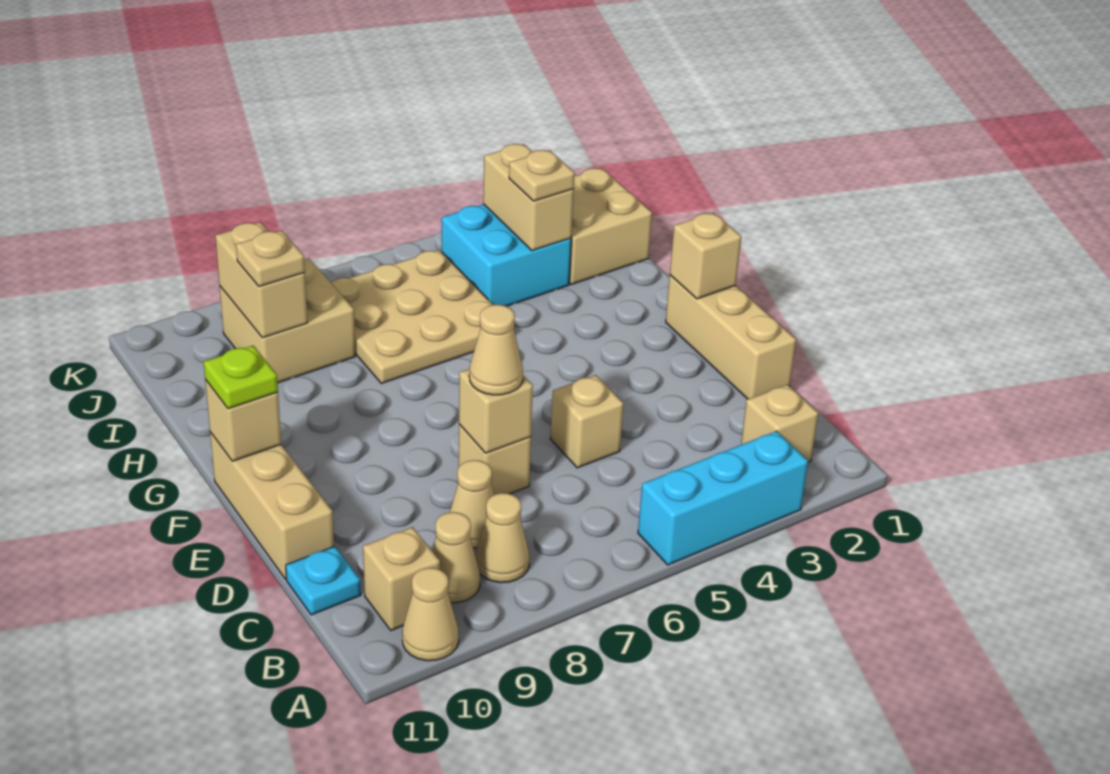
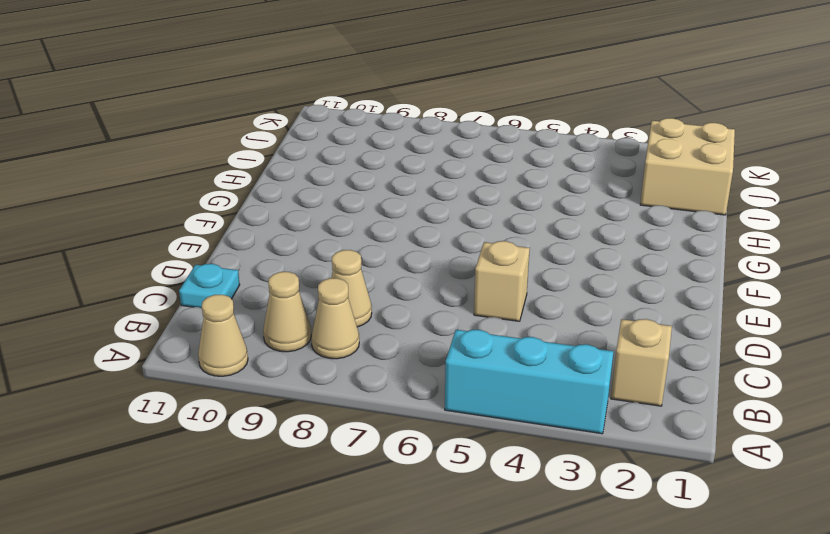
none -> tan 1x1 brick [363,527,440,631]
none -> tan 1x3 brick [666,275,796,399]
none -> tan 1x1 brick [459,424,531,495]

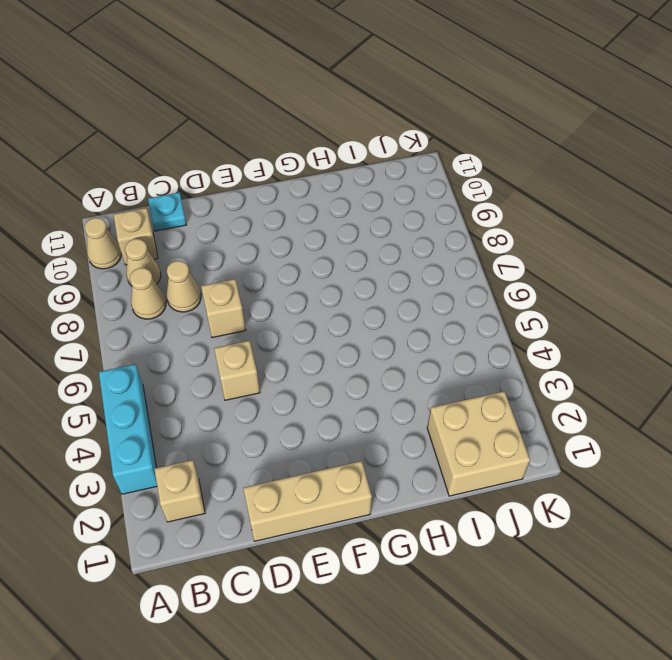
none -> tan 1x3 brick [210,432,334,579]
none -> tan 3x3 plate [331,250,493,384]
none -> cyan 2x2 brick [442,204,571,306]

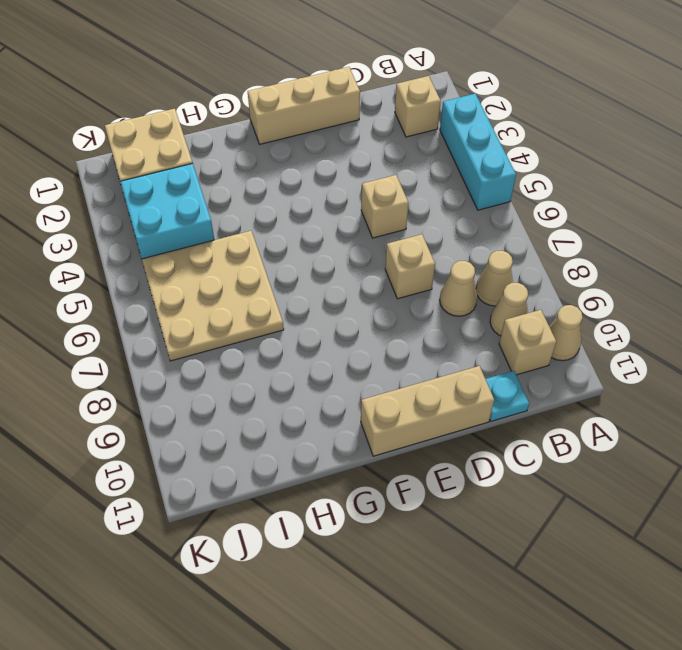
none -> tan 2x2 brick [220,258,355,383]
none -> tan 1x1 brick [459,369,533,453]
none -> tan 1x1 brick [670,213,741,299]

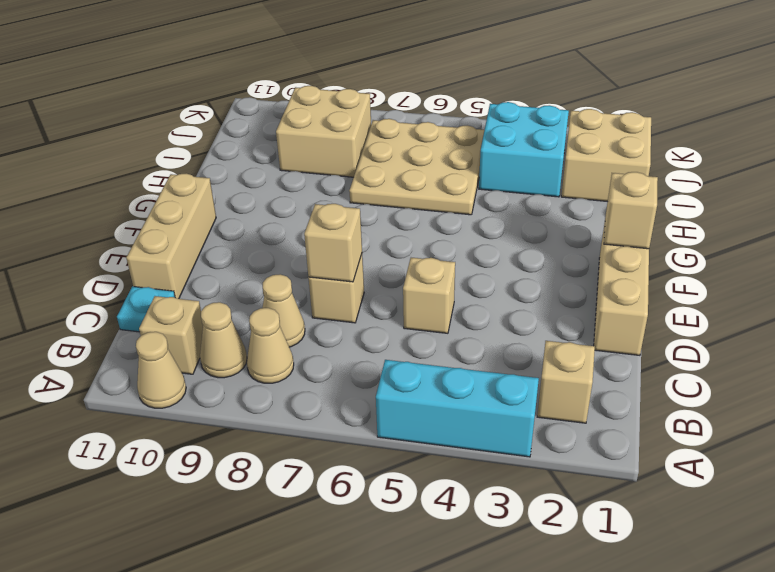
none -> tan 1x1 brick [205,380,281,461]
none -> tan 1x2 brick [483,144,574,251]
none -> tan 1x2 brick [215,222,307,338]

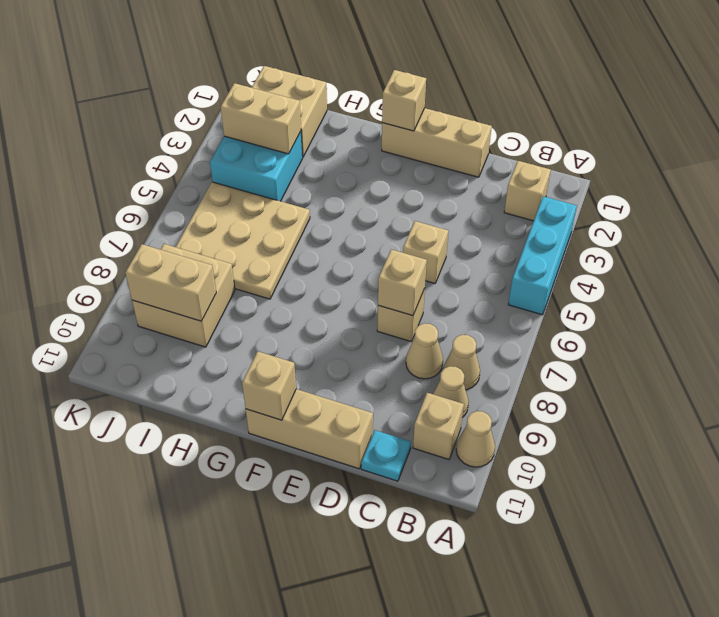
none -> tan 1x1 cone [469,305,523,395]
none -> lime 1x1 plate [204,346,278,409]
none -> tan 1x1 plate [509,150,575,201]

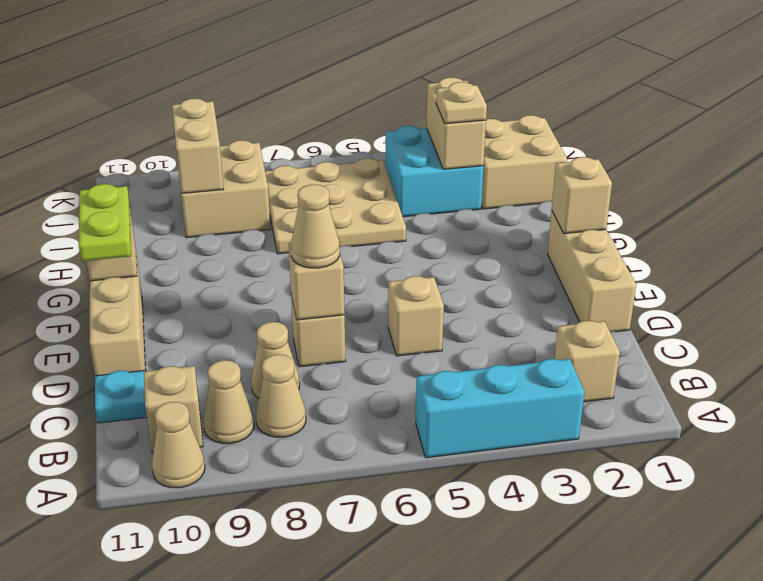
lime 1x2 plate [79,184,131,261] -> lime 1x1 plate [204,346,278,409]
none -> tan 1x1 plate [236,230,305,287]

